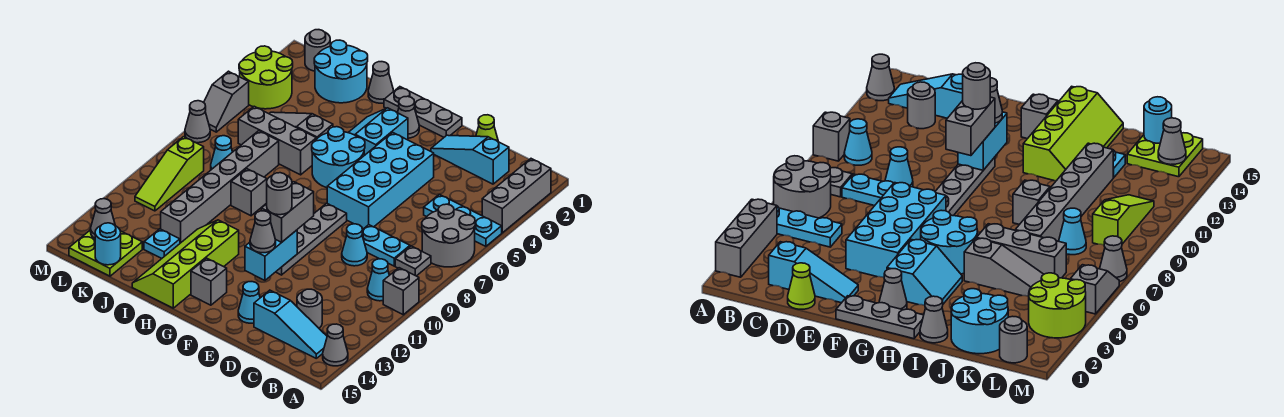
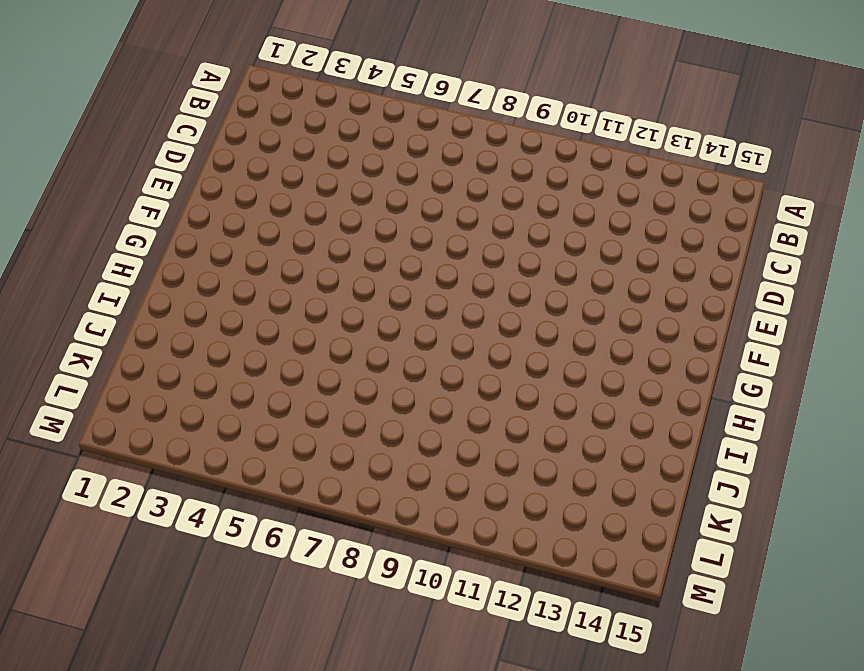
none -> grey 1x3 brick [482,159,551,233]
none -> cyan 1x3 plate [424,194,502,246]
none -> grey 2x2 round brick [422,204,475,267]
none -> grey 1x1 brick [383,268,419,315]

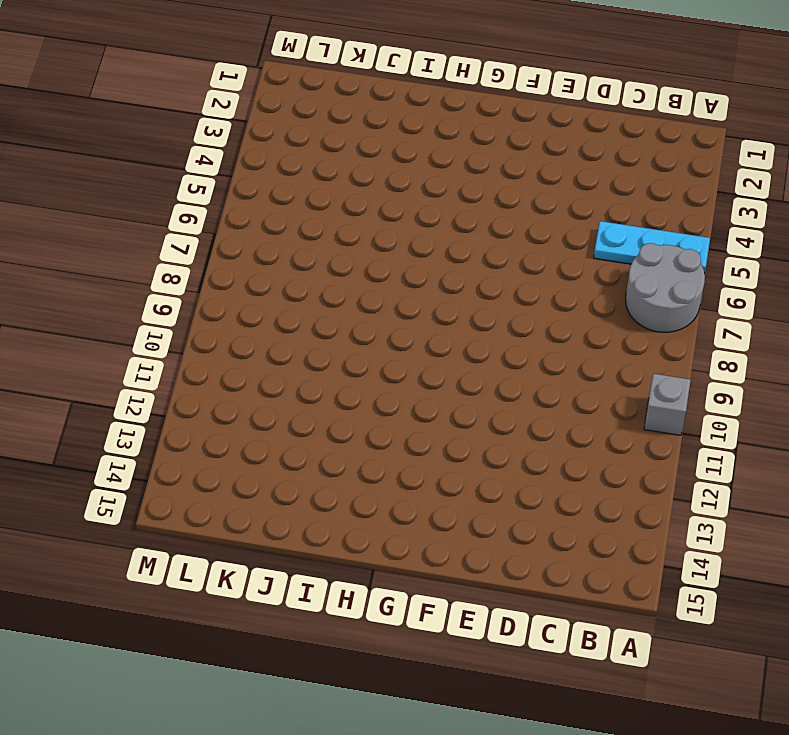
none -> grey 1x3 brick [482,159,551,233]
none -> grey 1x1 cone [323,324,348,366]
none -> grey 1x1 plate [395,246,431,276]
none -> cyan 1x1 cone [367,259,389,301]

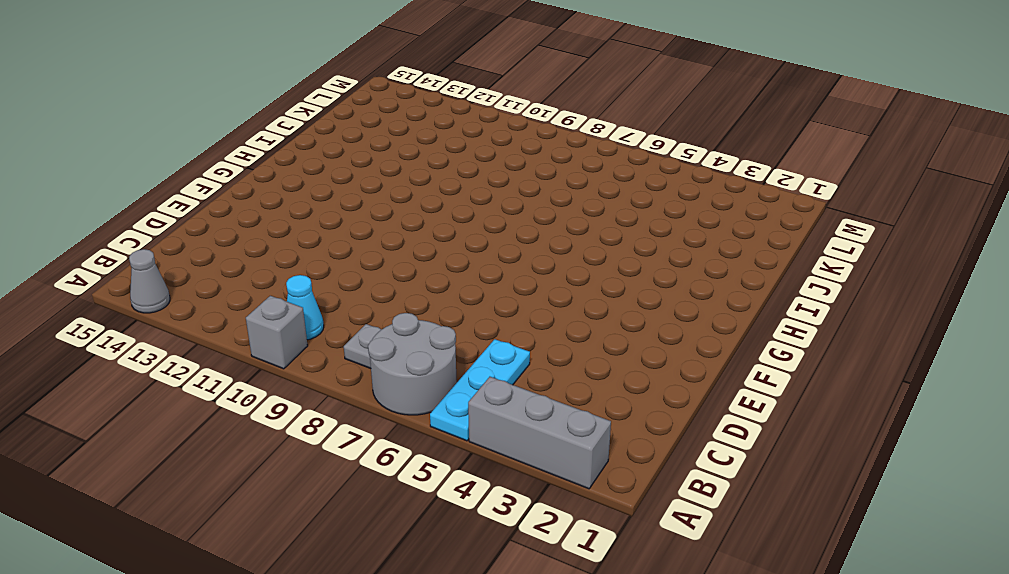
none -> cyan 1x3 slope [254,290,327,358]
none -> cyan 1x3 slope [431,135,509,184]
none -> cyan 1x2 plate [362,225,410,266]
none -> grey 1x1 round brick [297,289,322,328]

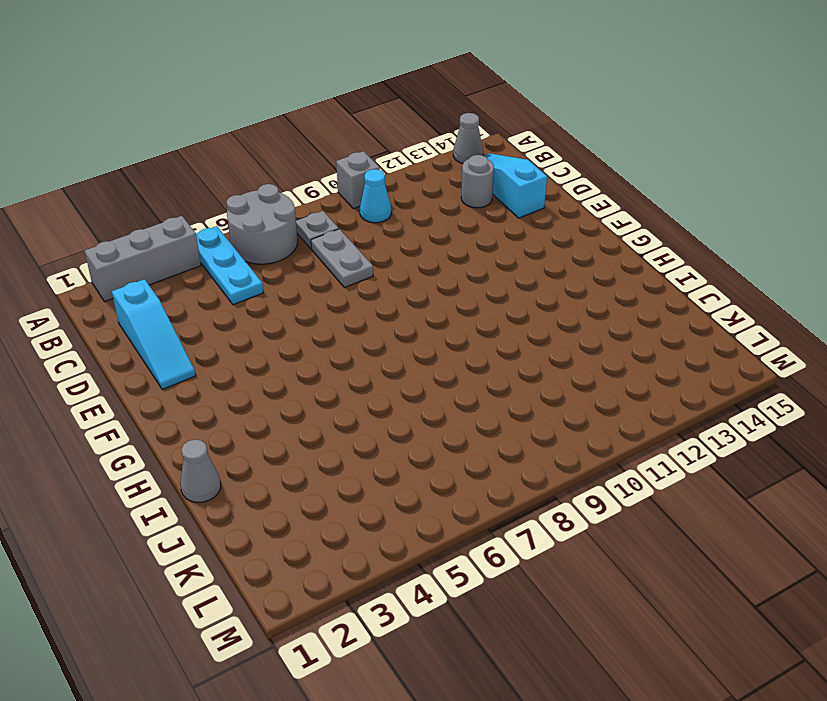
grey 1x2 plate [311,229,373,288] -> cyan 1x2 plate [362,225,410,266]
none -> lime 1x1 cone [476,115,498,141]
none -> cyan 1x1 cone [342,224,367,266]
none -> cyan 2x4 brick [327,132,434,229]
none -> cyan 1x1 cone [238,282,260,323]

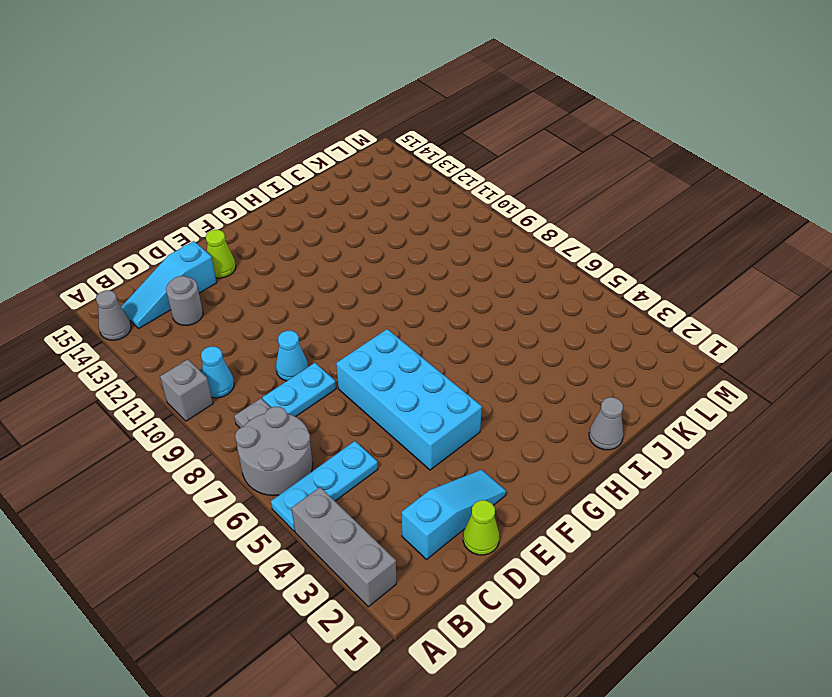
lime 1x1 cone [206,230,236,278] -> cyan 1x1 cone [238,282,260,323]
none -> grey 1x3 plate [384,87,462,137]
none -> grey 1x4 plate [276,203,347,275]
none -> grey 1x1 cone [398,96,419,138]
none -> cyan 2x2 slope [348,108,408,155]

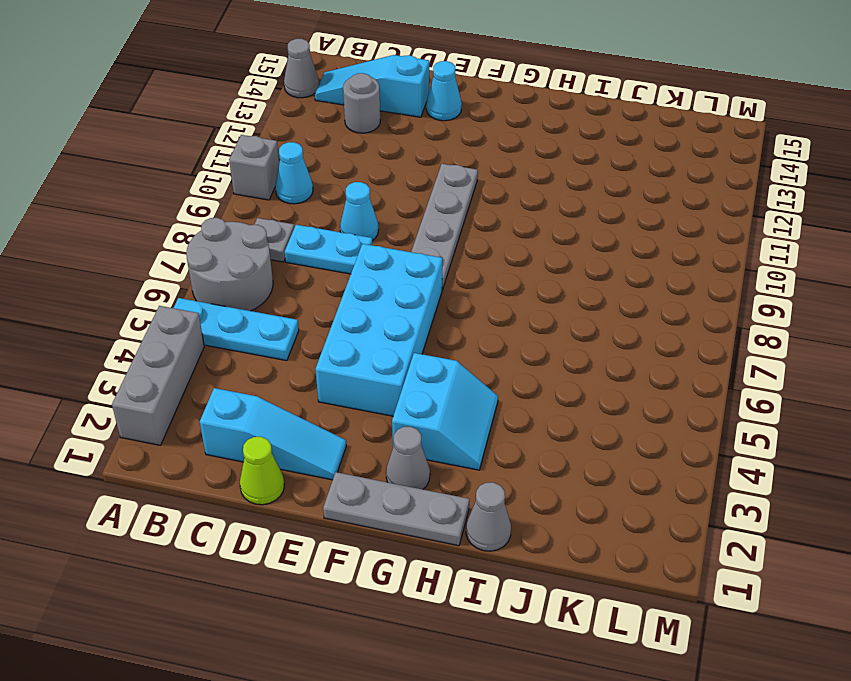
none -> cyan 2x2 round brick [312,127,365,188]
none -> grey 1x1 brick [191,258,227,305]
none -> lime 2x4 slope [132,220,239,308]
none -> grey 1x3 slope [269,112,333,139]

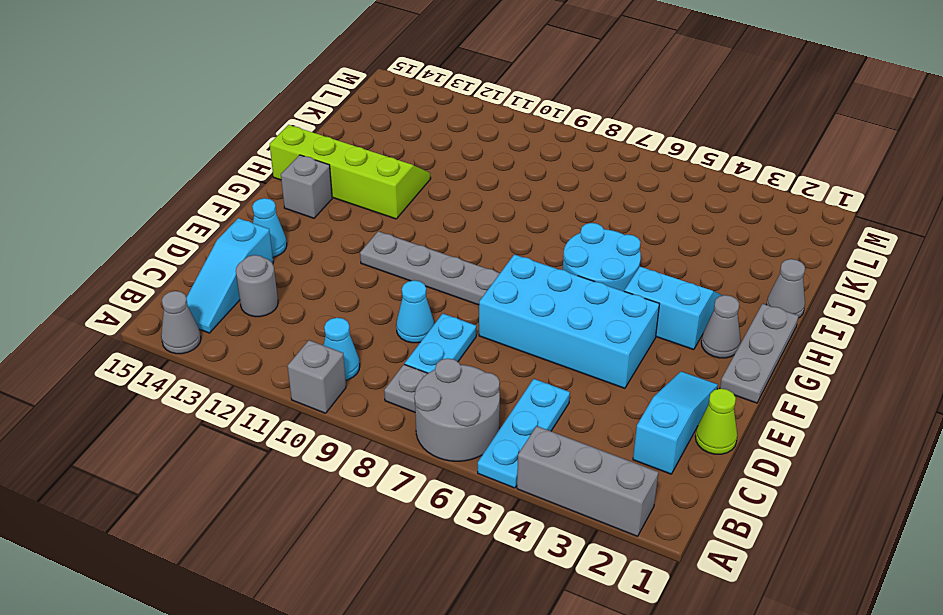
none -> grey 1x3 slope [269,112,333,139]
none -> grey 1x3 brick [238,106,316,175]
none -> grey 1x1 brick [231,169,267,216]
none -> cyan 2x2 round brick [314,40,368,103]

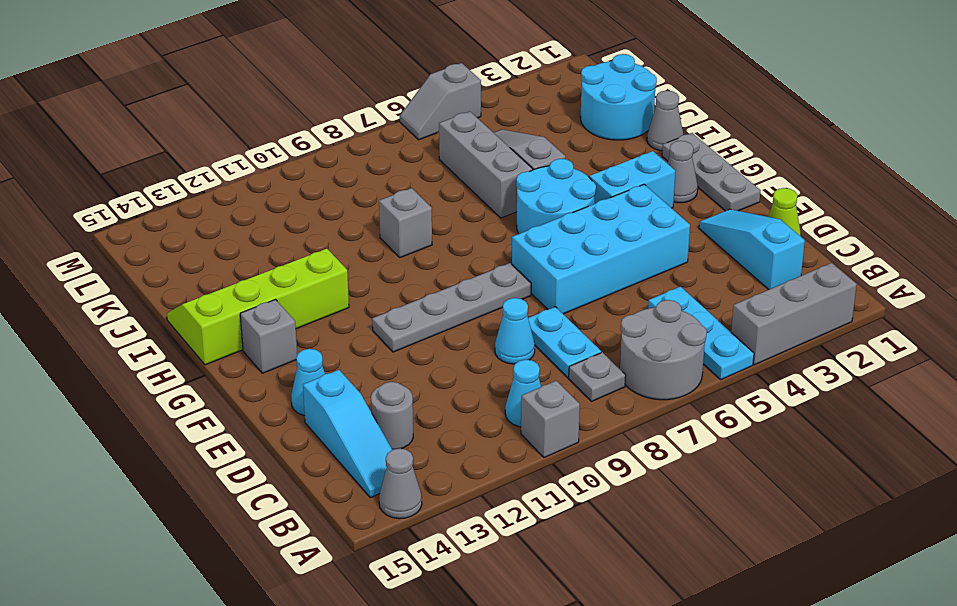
none -> grey 1x6 brick [161,131,279,243]
none -> cyan 1x1 plate [144,229,180,258]
none -> cyan 1x1 cone [211,136,232,170]
none -> lime 2x2 plate [69,230,142,276]

